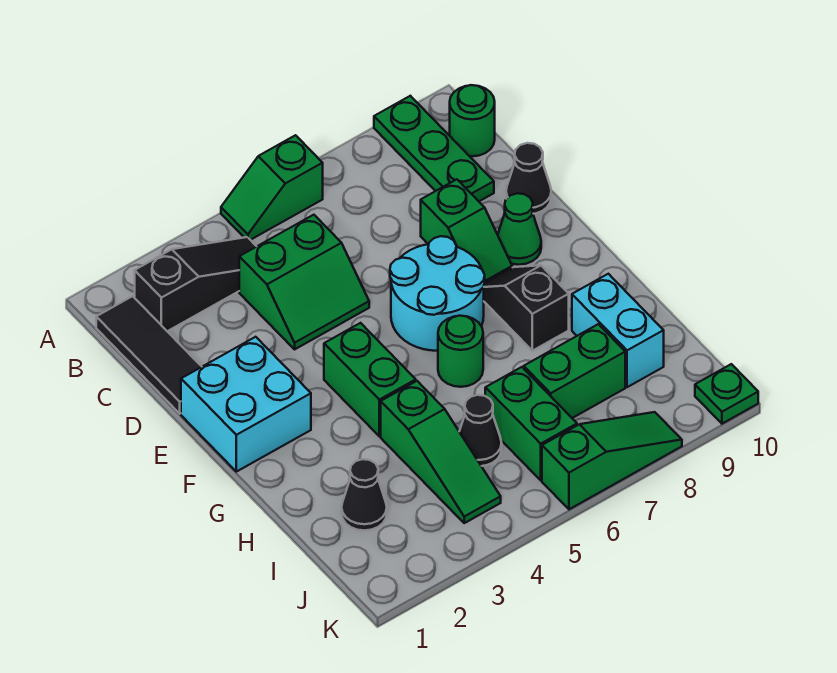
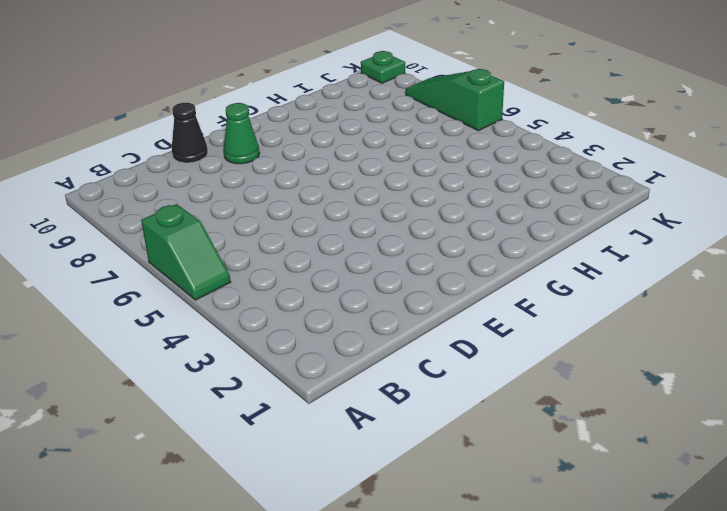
none -> green 1x3 plate [374,96,494,201]
none -> black 1x3 tile [96,296,202,414]
none -> black 1x3 slope [135,237,257,331]

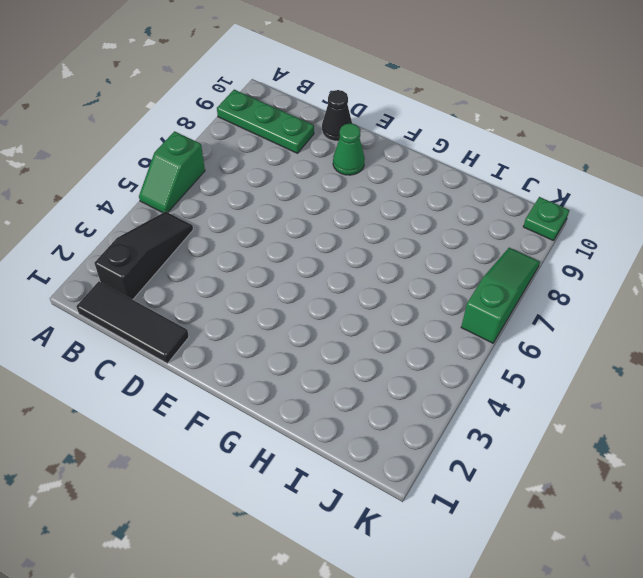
none -> green 1x1 round brick [450,85,495,156]
none -> green 2x2 slope [239,215,369,349]
none -> green 1x2 slope [421,179,512,283]

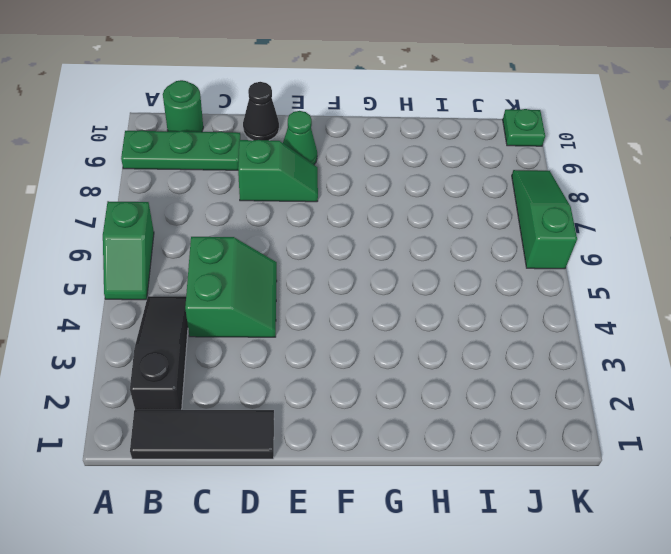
none -> cyan 2x2 brick [181,337,311,472]
none -> cyan 2x2 round brick [390,236,485,351]
none -> green 1x2 brick [324,323,416,436]

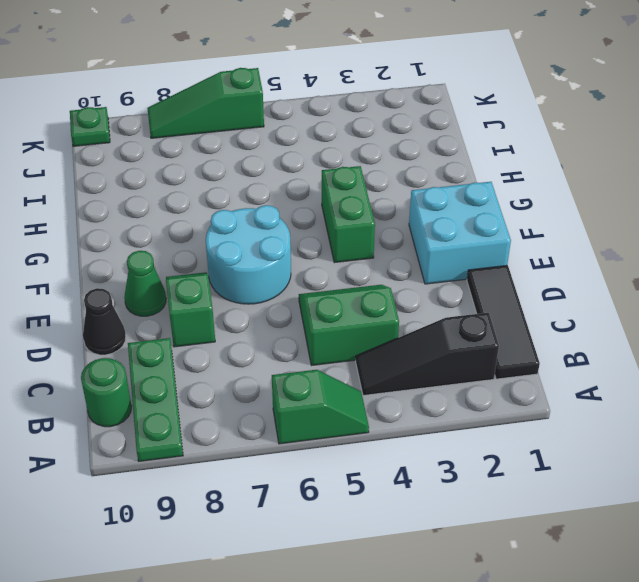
none -> black 1x2 slope [484,265,569,351]
none -> green 1x1 round brick [438,316,483,387]
none -> green 1x3 slope [381,381,501,523]

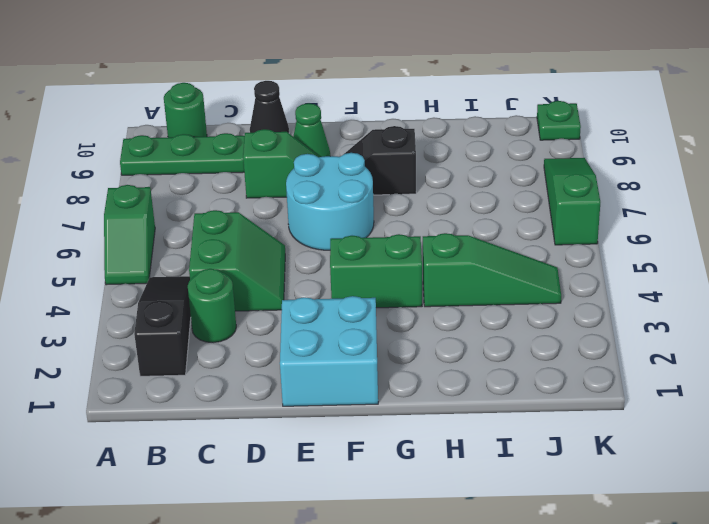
green 1x1 round brick [188,269,236,343] -> green 1x1 round brick moved to [438,316,483,387]
none -> black 1x3 tile [96,296,202,414]
none -> cyan 1x2 brick [572,274,664,387]
none -> black 1x1 cone [342,459,387,531]

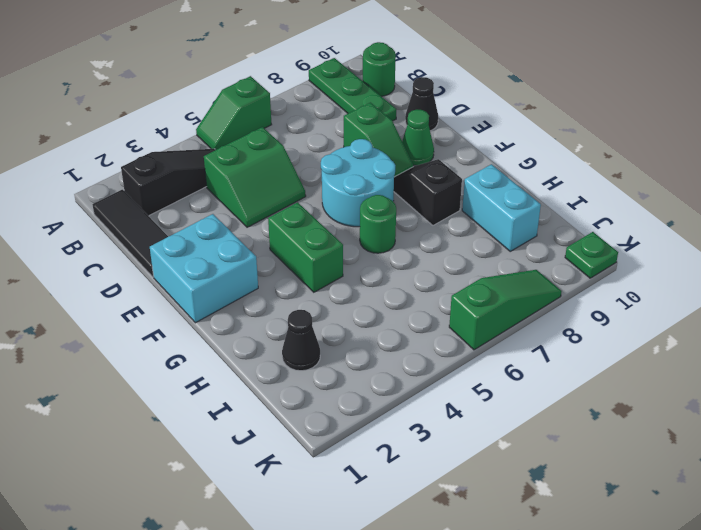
none -> green 1x3 slope [381,381,501,523]
none -> black 1x1 cone [459,395,502,466]
none -> green 1x2 brick [485,367,577,480]

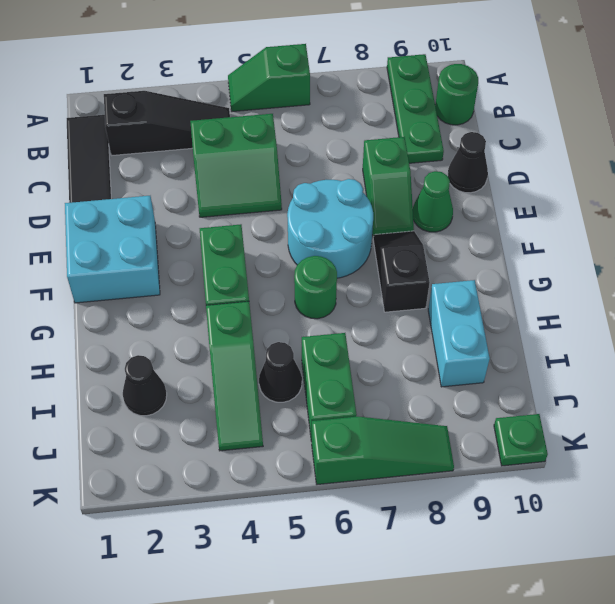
none -> green 1x2 brick [524,324,625,418]

